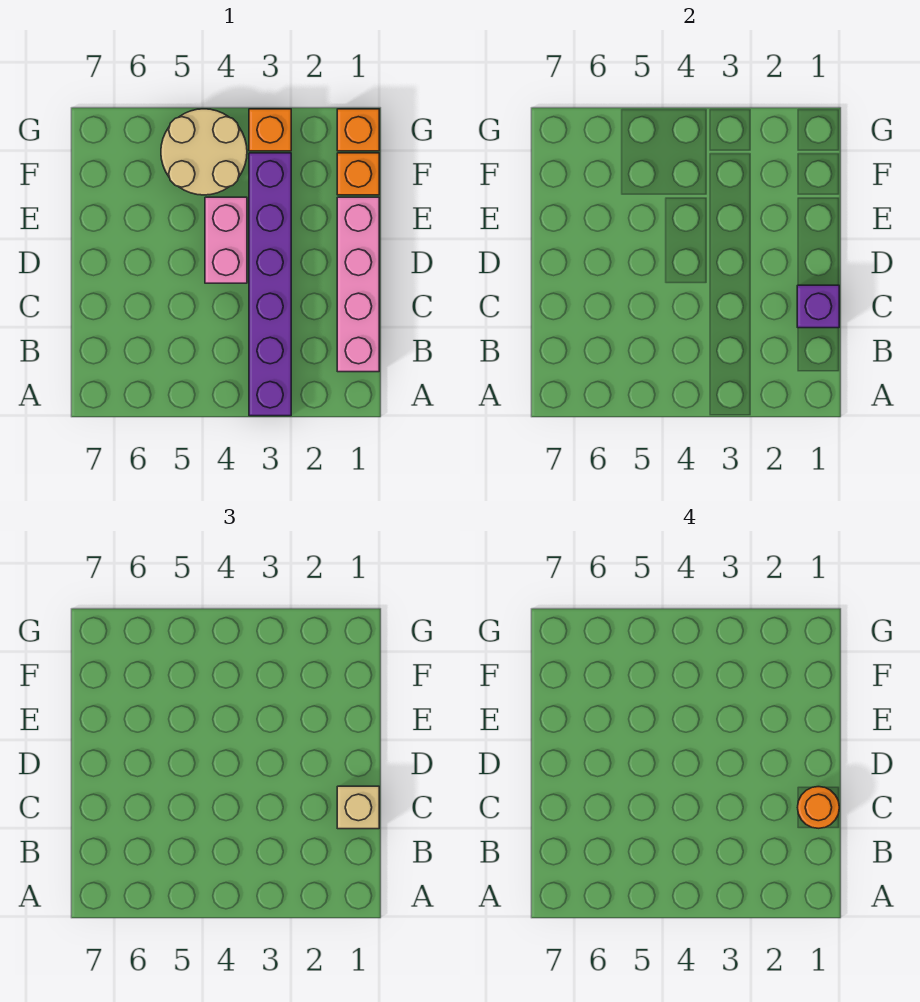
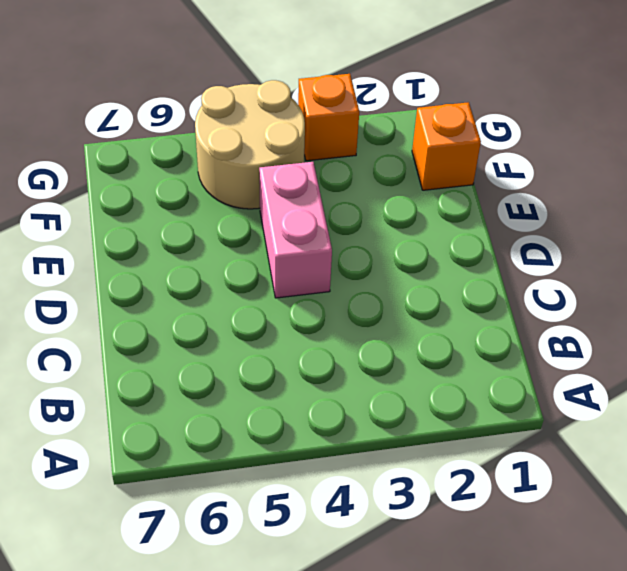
none -> purple 1x6 brick [249,153,291,416]
none -> pink 1x4 brick [337,197,379,372]

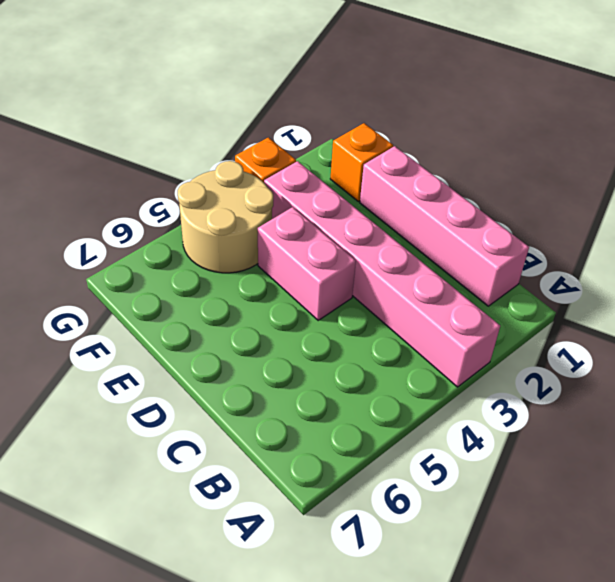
pink 1x6 brick [264,161,500,387] -> purple 1x6 brick [249,153,291,416]
none -> orange 1x1 brick [337,109,379,151]
none -> purple 1x1 brick [797,285,839,328]

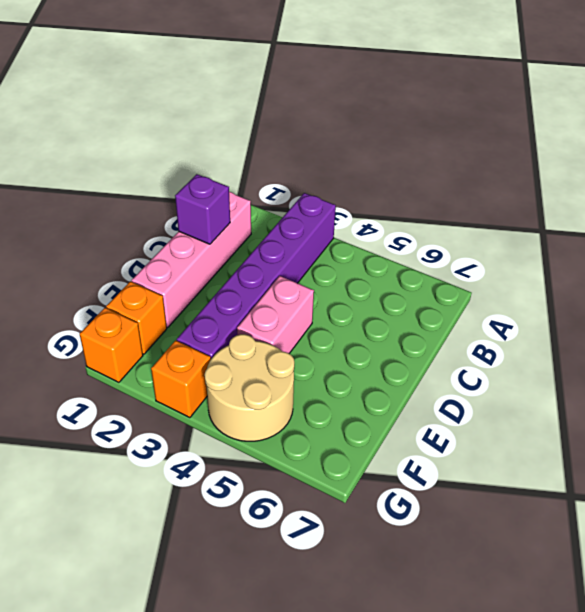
none -> tan 1x1 brick [337,786,379,829]
none -> orange 1x1 round brick [798,787,839,828]

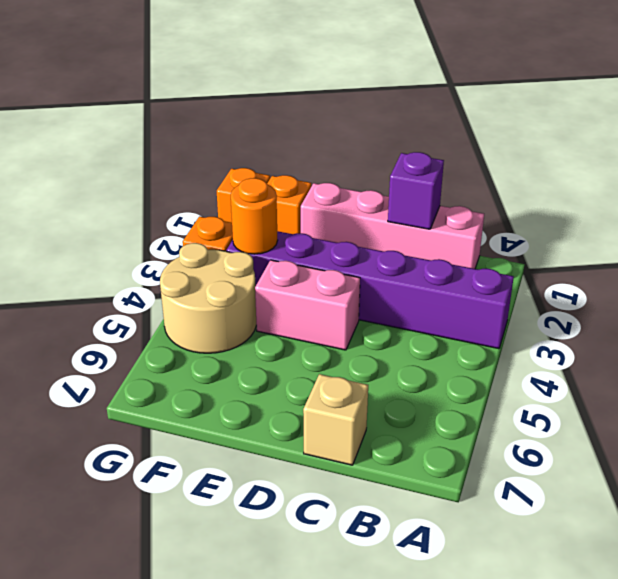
tan 1x1 brick [303,374,368,465] -> tan 1x1 brick moved to [337,786,379,829]
orange 1x1 round brick [231,178,278,254] -> orange 1x1 round brick moved to [798,787,839,828]

